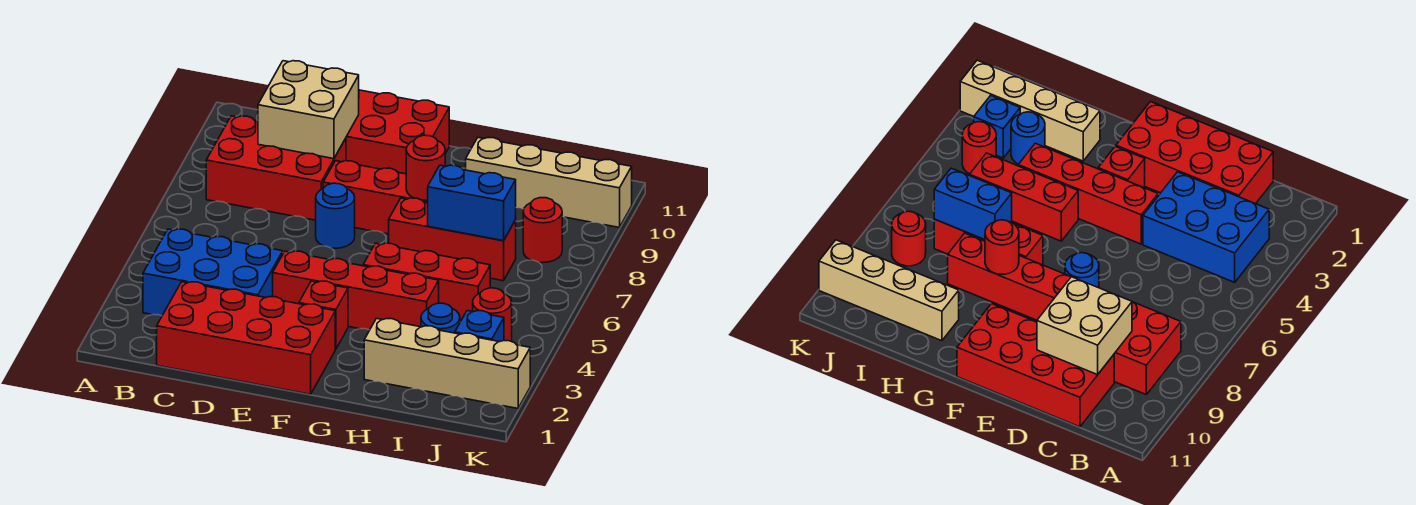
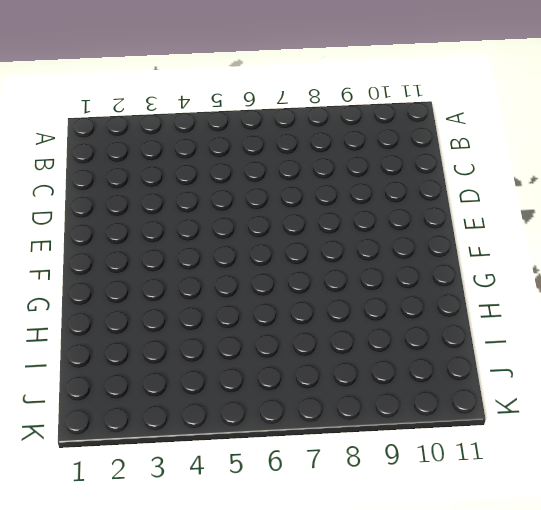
none -> blue 2x3 brick [143,229,283,316]
none -> red 2x3 brick [206,116,346,220]
none -> red 2x4 brick [157,282,335,394]

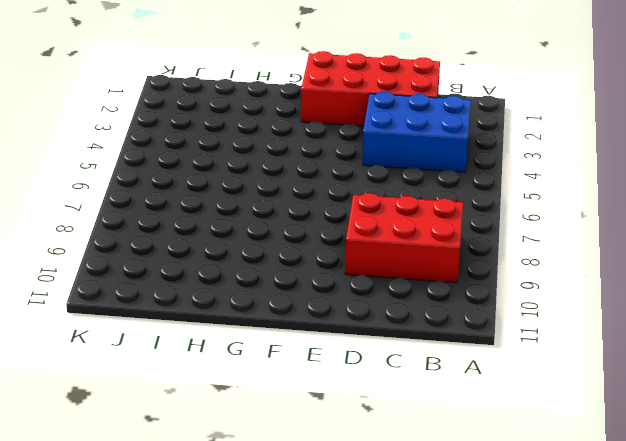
none -> red 2x4 brick [346,90,449,174]
none -> red 1x4 brick [273,251,439,330]
none -> blue 1x1 round brick [316,183,355,248]

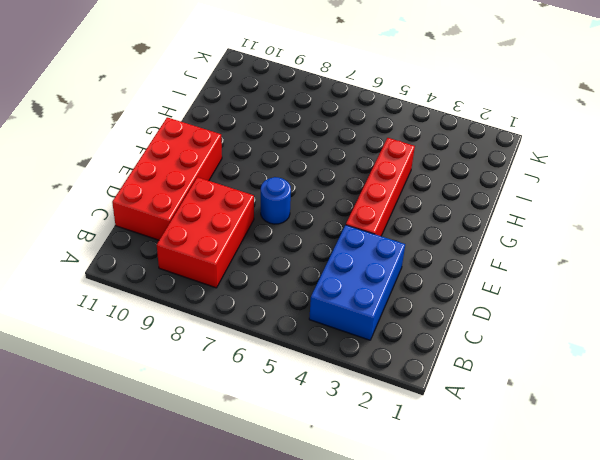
none -> red 2x4 brick [157,282,335,394]
none -> red 1x4 brick [323,161,428,234]
none -> red 1x1 brick [299,281,348,349]

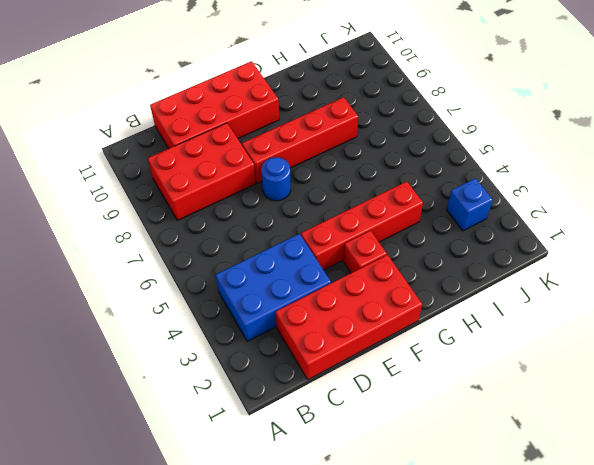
none -> red 1x3 brick [363,243,490,322]
none -> red 1x3 brick [389,198,516,281]
none -> tan 1x4 brick [364,318,530,408]

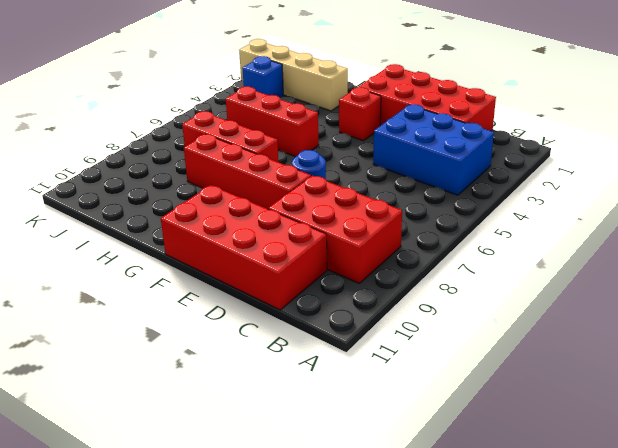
none -> red 1x4 brick [273,251,439,330]
none -> tan 1x4 brick [466,138,632,227]
none -> blue 1x1 round brick [421,303,460,333]

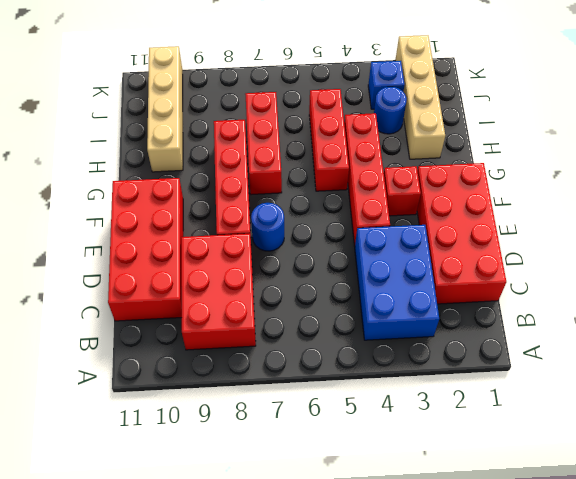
none -> red 1x1 round brick [473,288,512,341]
none -> red 1x1 round brick [523,198,562,263]
none -> tan 2x2 brick [258,61,359,159]

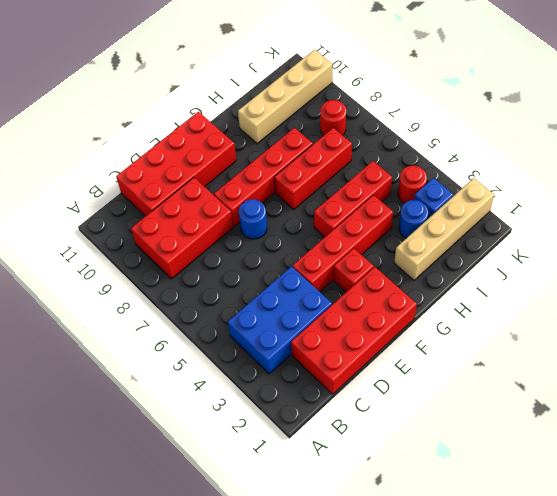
none -> tan 2x2 brick [258,61,359,159]
none -> red 1x1 round brick [406,135,445,200]
none -> blue 1x2 brick [428,165,516,241]

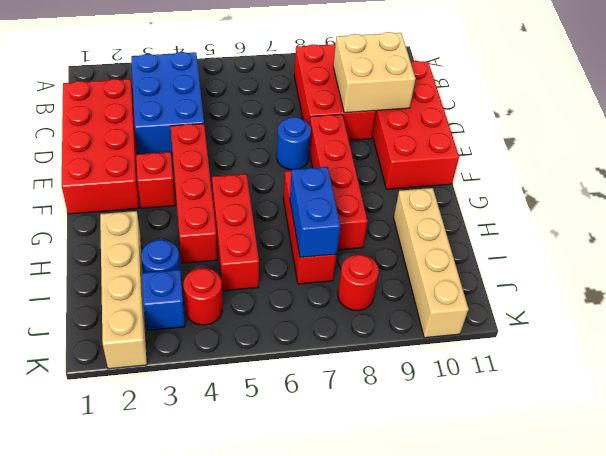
none -> red 1x1 round brick [406,135,445,200]

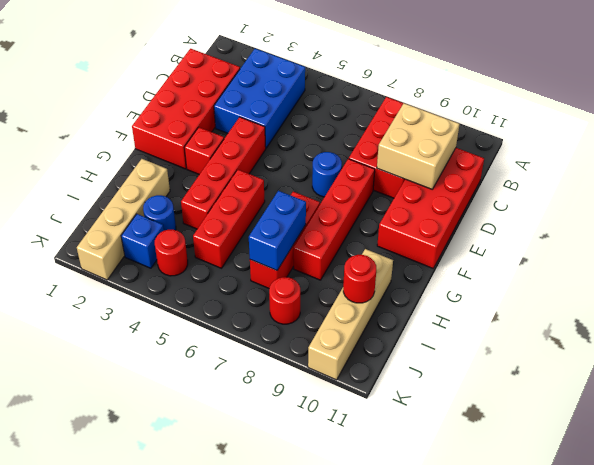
red 1x1 round brick [343,255,376,303] -> red 1x1 round brick moved to [406,135,445,200]

